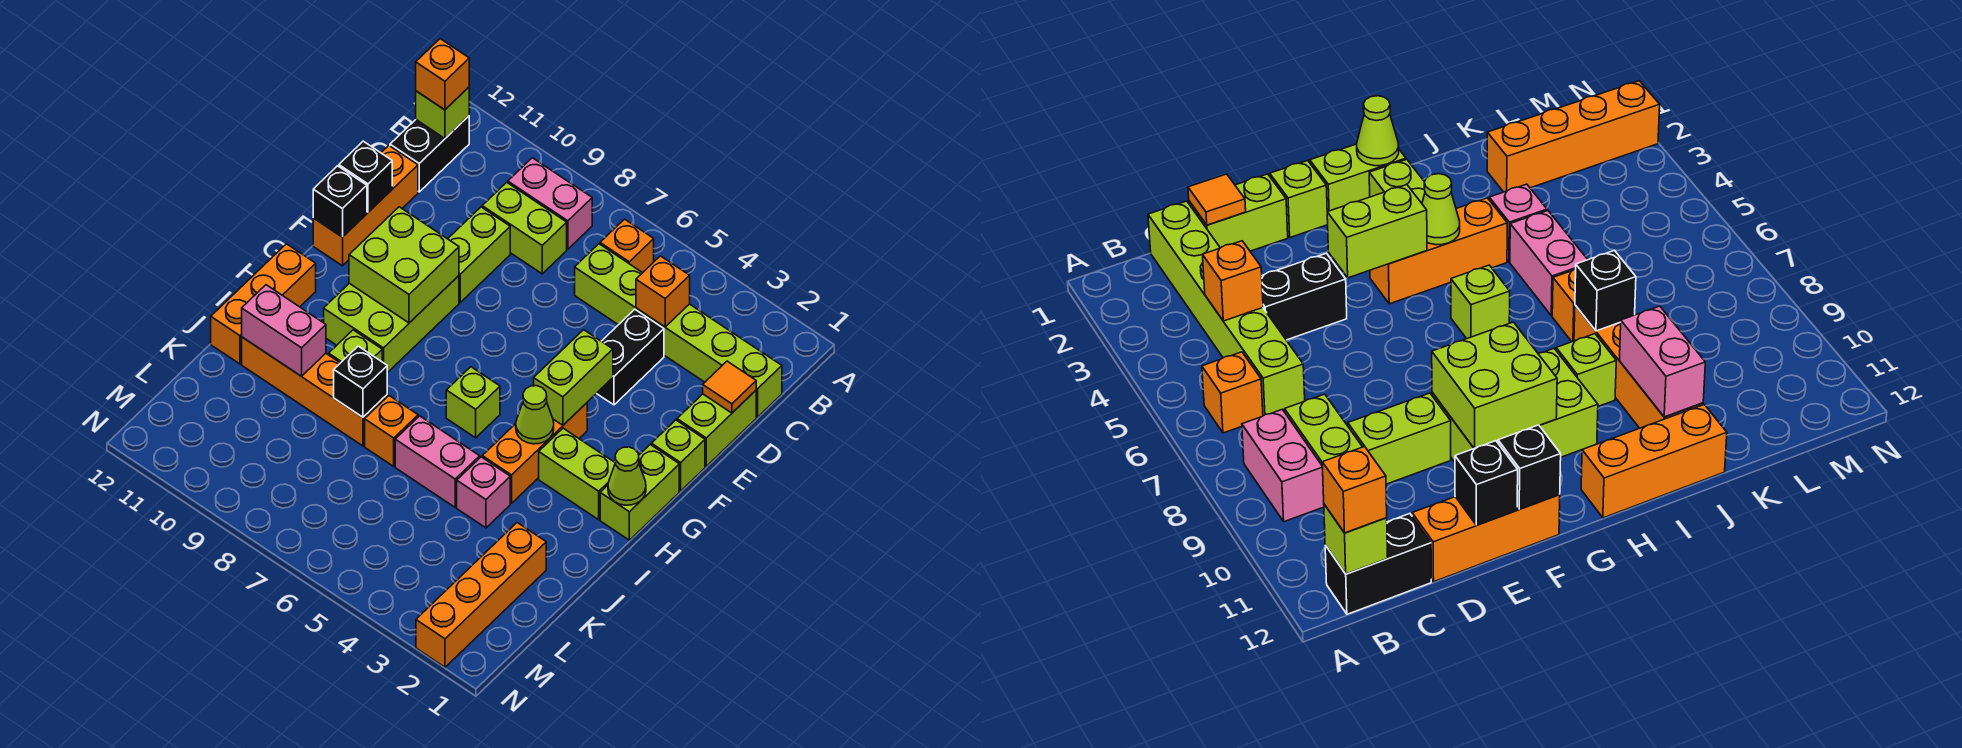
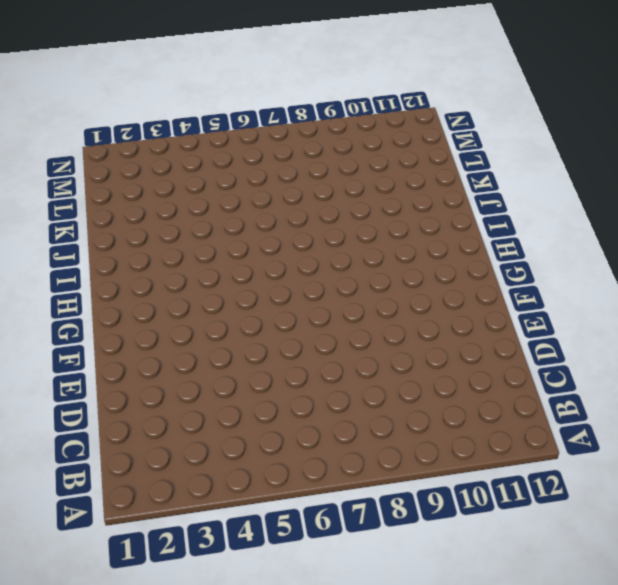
none -> orange 1x1 brick [600,219,654,273]
none -> pink 1x2 brick [508,158,592,249]
none -> black 1x2 brick [390,116,469,192]
none -> lime 1x6 brick [575,244,782,417]

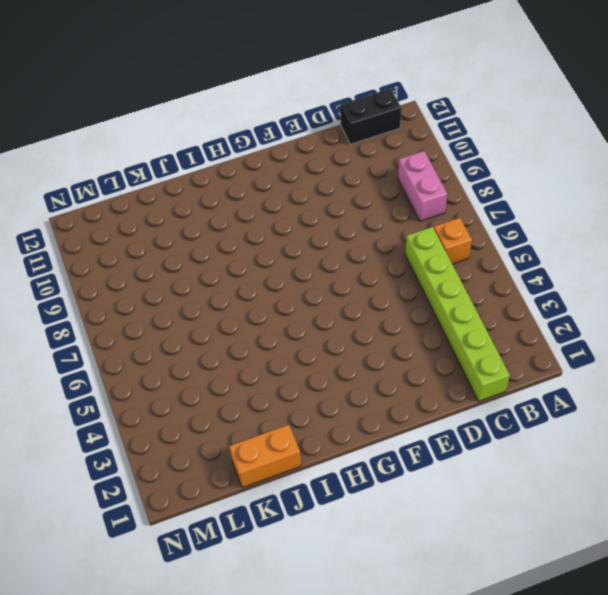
orange 1x2 brick [229,425,301,488] -> none
none -> lime 1x2 brick [482,182,567,274]
none -> lime 1x2 brick [677,391,756,466]
none -> black 1x2 brick [596,309,664,405]
none -> lime 1x2 brick [448,207,510,302]

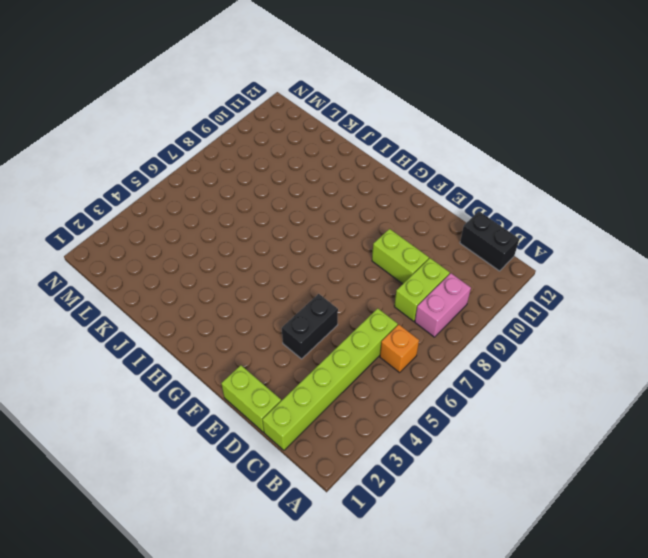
black 1x2 brick [282,294,338,359] -> black 1x2 brick turned to [596,309,664,405]
none -> orange 1x3 brick [313,146,418,266]
none -> lime 1x1 brick [651,420,705,491]
none -> lime 2x3 brick [324,276,459,373]
none -> lime 1x2 brick [600,445,679,540]

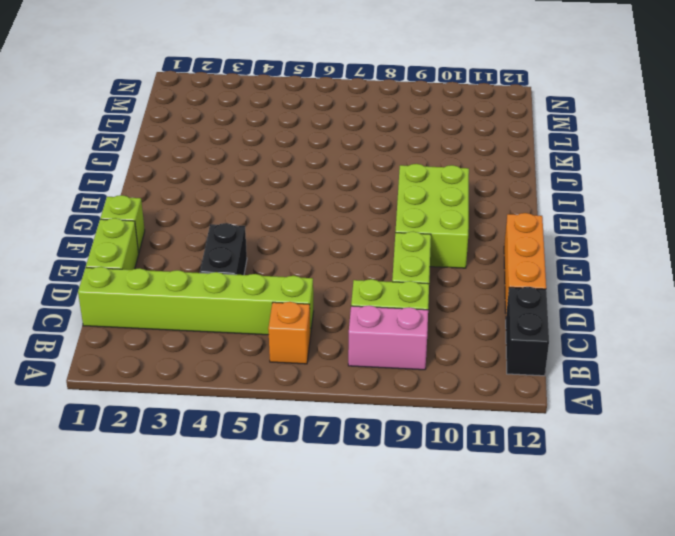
none -> lime 1x2 brick [600,445,679,540]
none -> orange 1x3 brick [482,403,587,503]
none -> lime 1x2 brick [539,428,615,520]
none -> lime 1x1 brick [446,367,500,438]

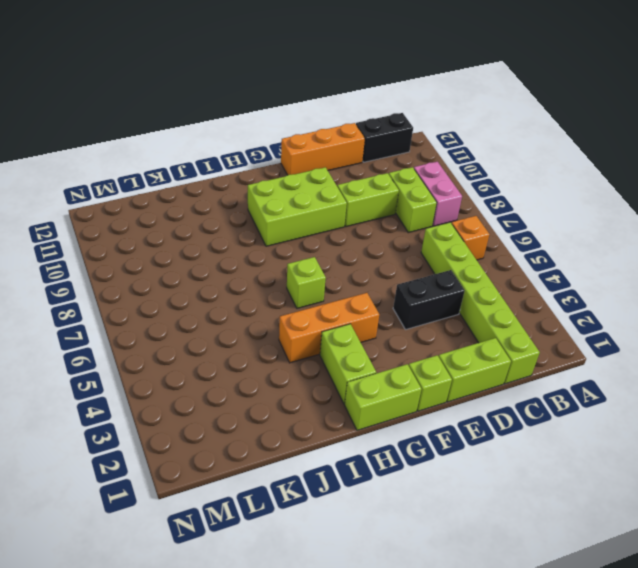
none -> orange 1x3 brick [211,244,316,364]
none -> lime 1x1 brick [329,330,382,363]
none -> pink 1x1 brick [457,457,510,528]
none -> pink 1x2 brick [395,416,480,507]

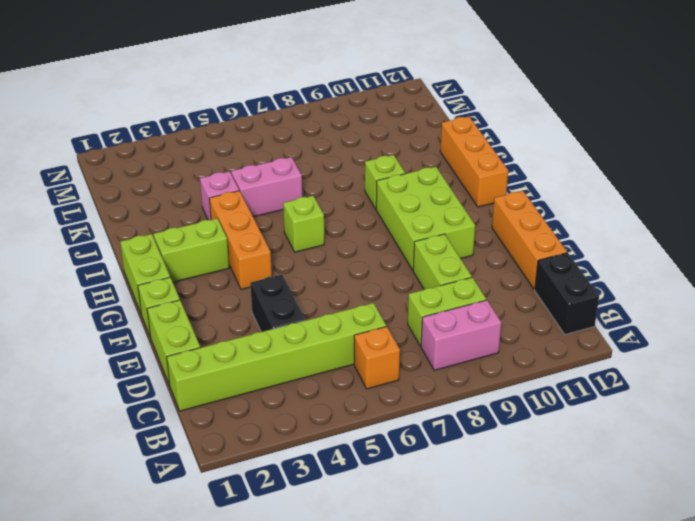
none -> orange 1x1 brick [365,396,418,466]
none -> orange 1x4 brick [242,337,387,446]
none -> orange 1x4 brick [416,523,546,667]
none -> lime 1x1 brick [416,87,469,138]

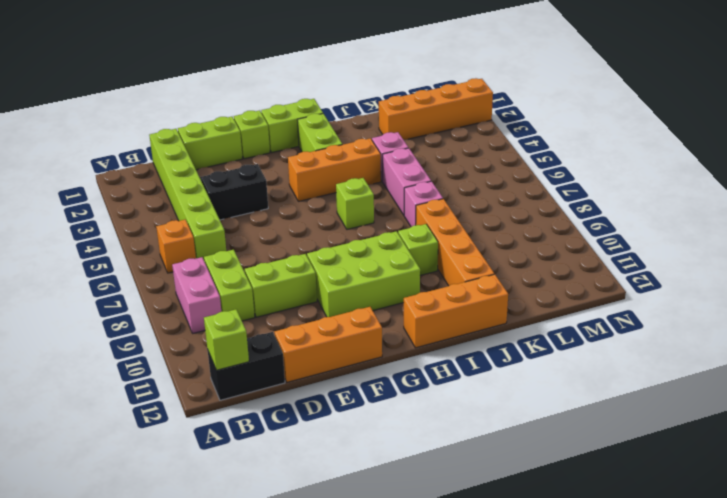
pink 1x1 brick [404,181,443,227] -> orange 1x1 brick [365,396,418,466]
none -> orange 1x1 brick [636,256,690,327]
none -> orange 1x1 tile [703,361,756,413]
none -> black 1x1 brick [339,141,392,212]
none -> lime 1x2 brick [534,330,613,425]

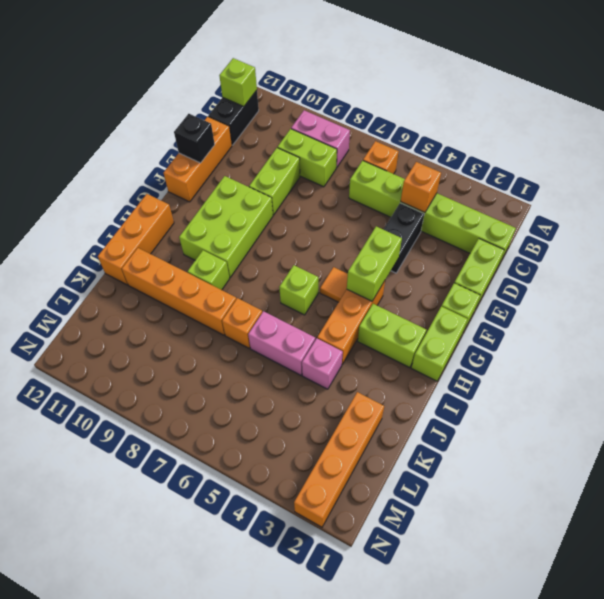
orange 1x1 tile [320,267,348,302] -> orange 1x1 tile moved to [703,361,756,413]
none -> lime 2x2 brick [349,207,459,323]
none -> black 1x1 brick [313,166,367,237]
none -> lime 1x1 cone [608,447,646,505]
none -> lime 1x1 cone [516,386,554,444]

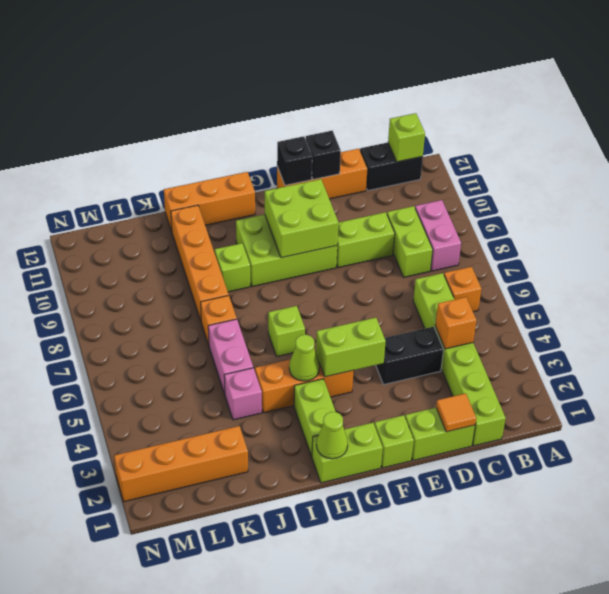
none -> black 1x1 brick [334,346,387,417]
none -> pink 1x2 brick [242,285,326,376]
none -> orange 1x1 brick [416,39,469,110]

